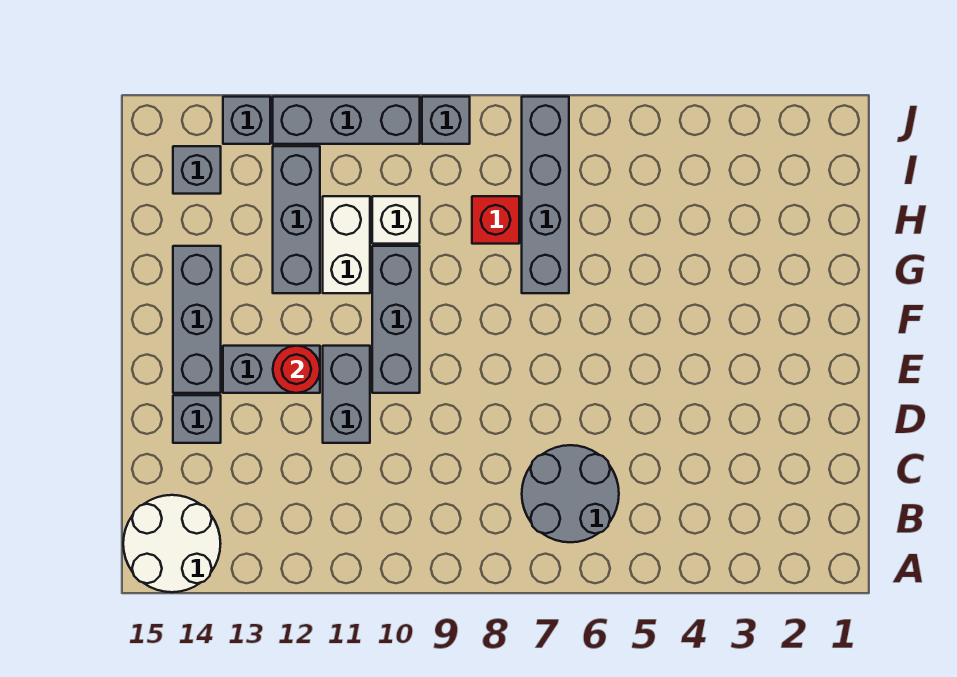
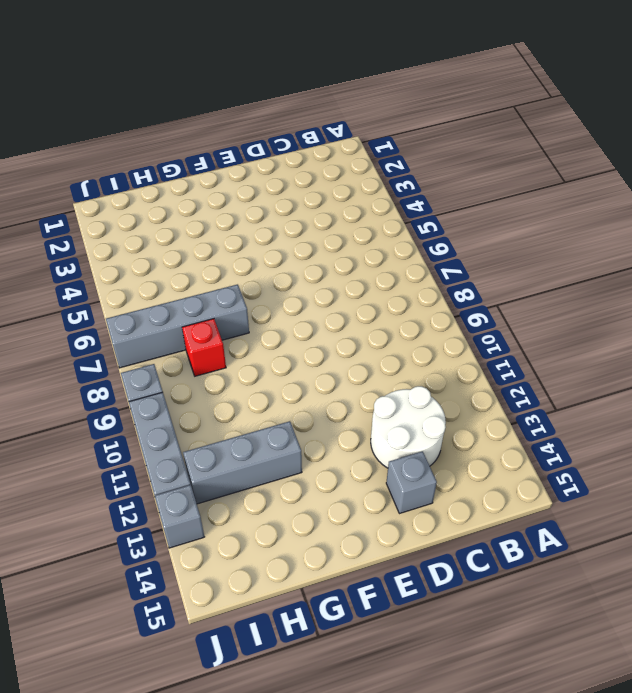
white 2x2 round brick [371,386,446,468] -> white 2x2 round brick moved to [123,495,221,592]
none -> grey 2x2 round brick [522,445,619,542]
none -> grey 1x2 brick [323,346,370,443]
none -> grey 1x3 brick [372,246,420,393]

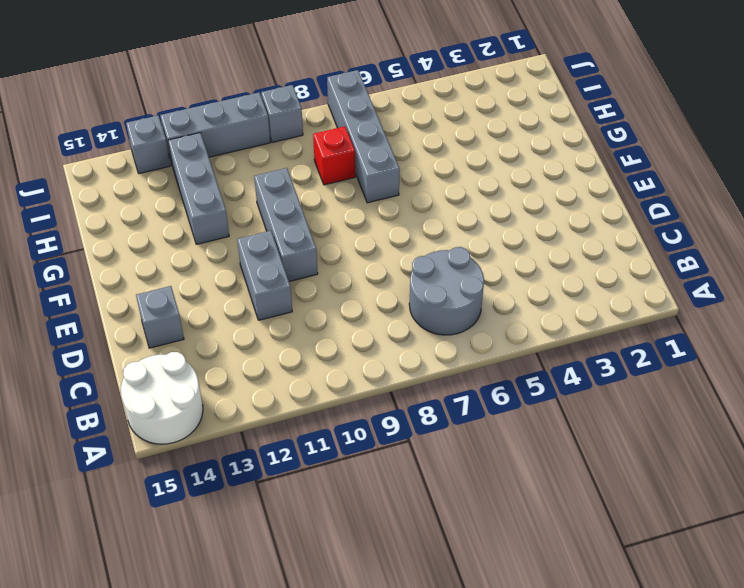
none -> grey 1x2 brick [223,346,320,393]
none -> grey 1x3 brick [173,246,221,393]
none -> white 1x2 brick [323,196,370,293]

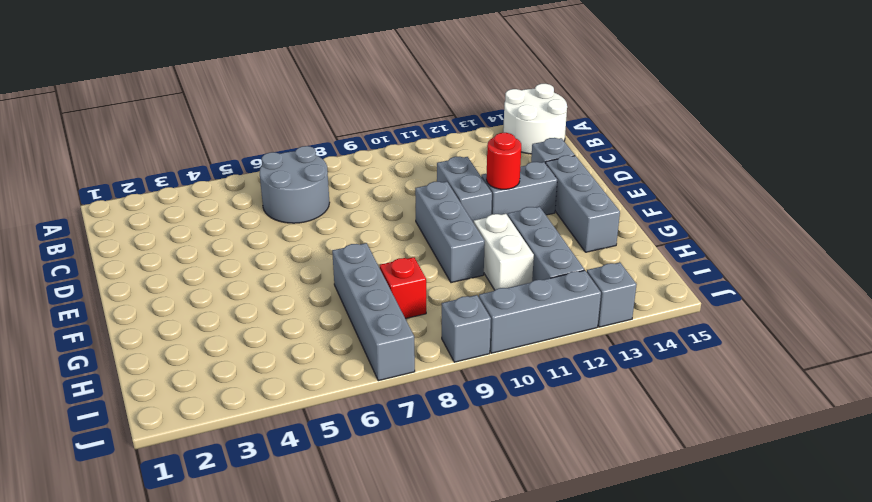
none -> white 1x1 brick [372,196,420,244]
none -> grey 1x1 brick [173,146,221,194]

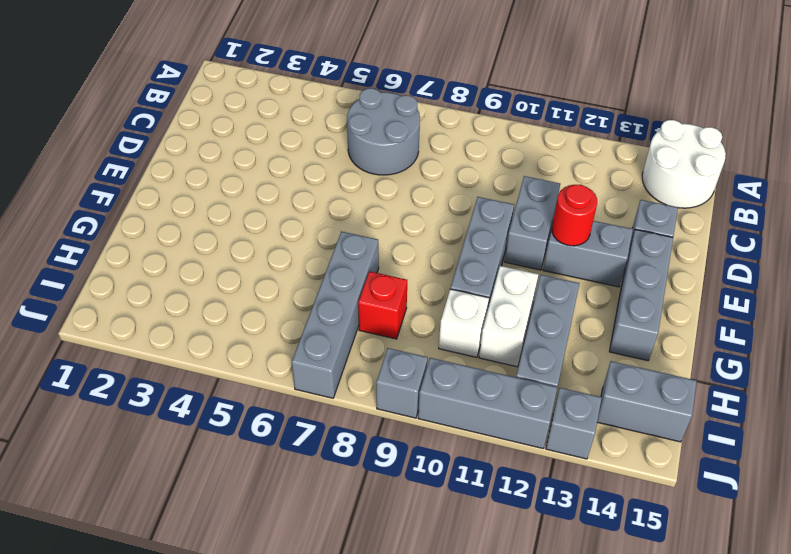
grey 1x2 brick [597,361,697,442] -> grey 1x1 brick [173,146,221,194]

